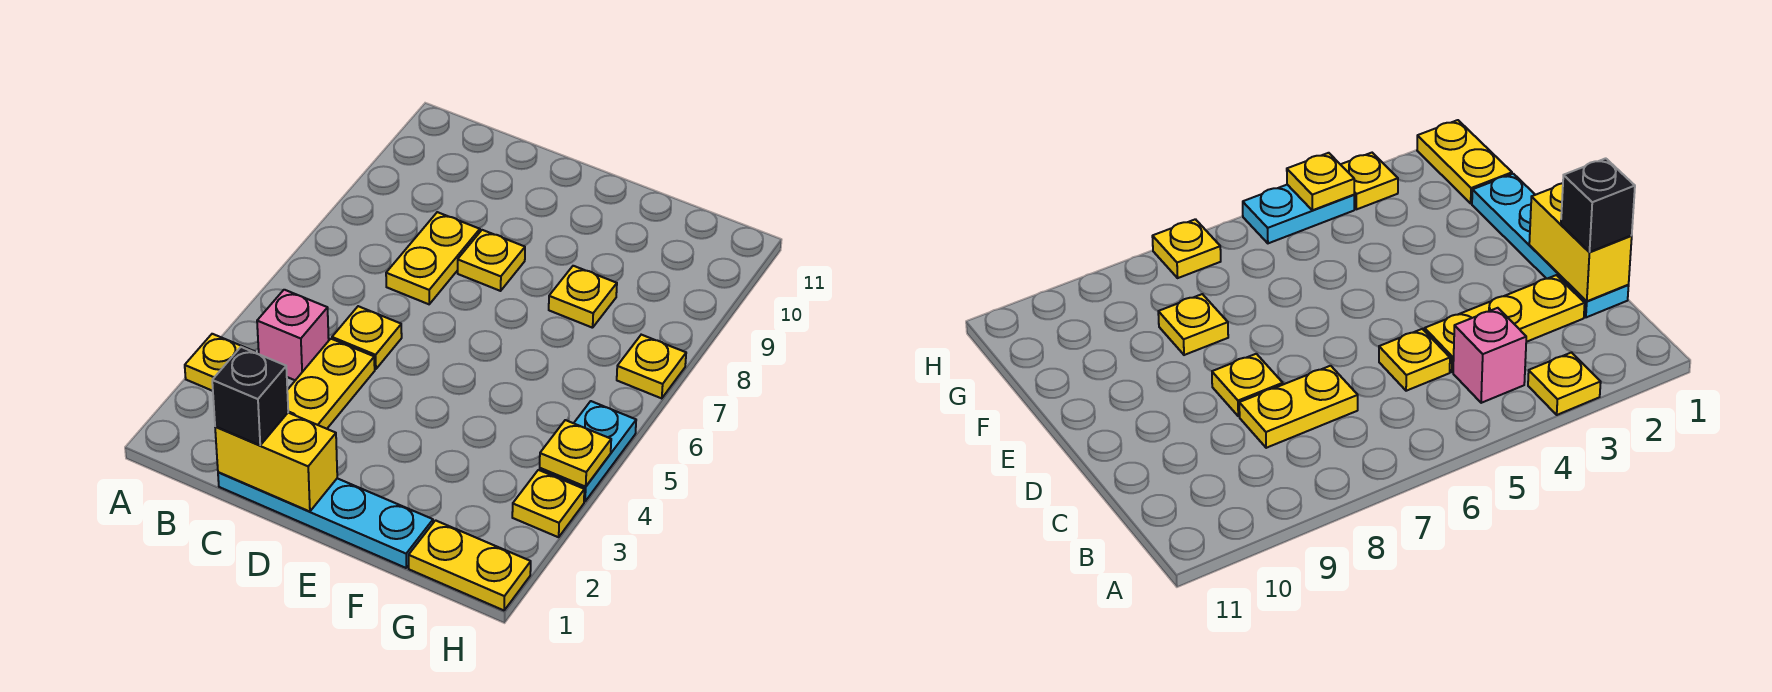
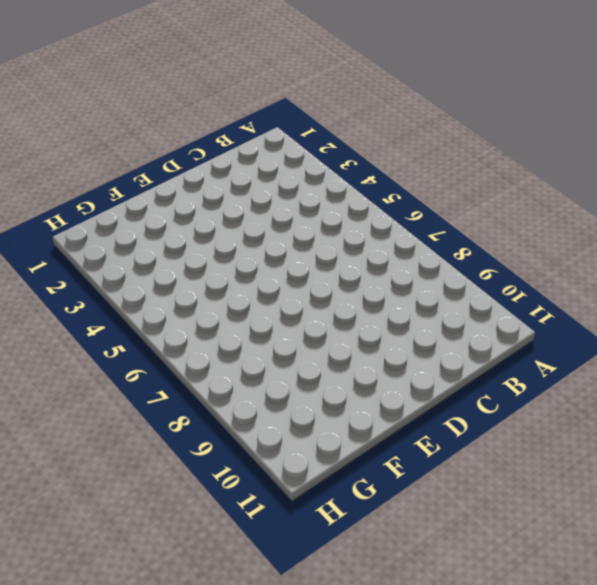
none -> yellow 1x1 plate [185,334,255,391]
none -> pink 1x1 brick [257,290,329,380]
none -> cyan 1x4 plate [218,472,433,568]

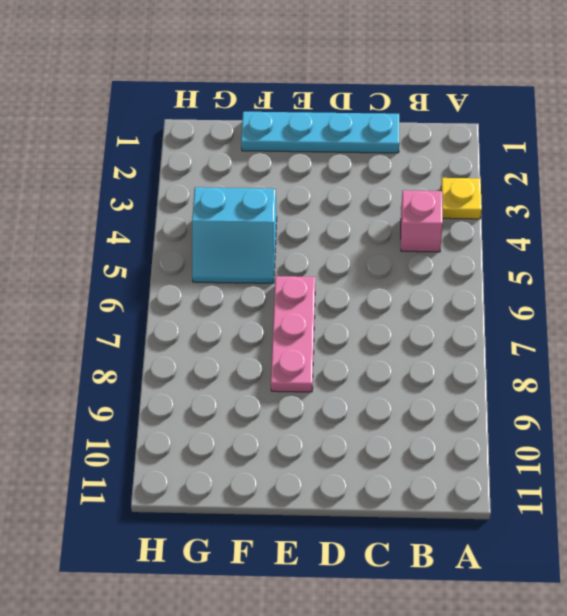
pink 1x3 plate [271,276,315,392] -> none
cyan 2x2 slope [192,187,277,283] -> none
none -> yellow 1x3 plate [287,339,375,429]
none -> yellow 1x1 plate [332,306,402,369]
none -> yellow 1x2 plate [386,212,480,304]

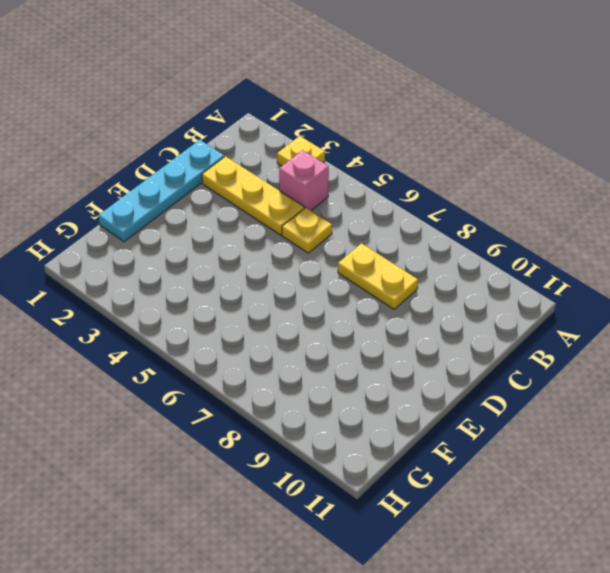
none -> yellow 1x1 plate [458,230,525,291]
none -> yellow 1x1 plate [549,266,617,328]
none -> yellow 1x2 plate [409,520,531,610]

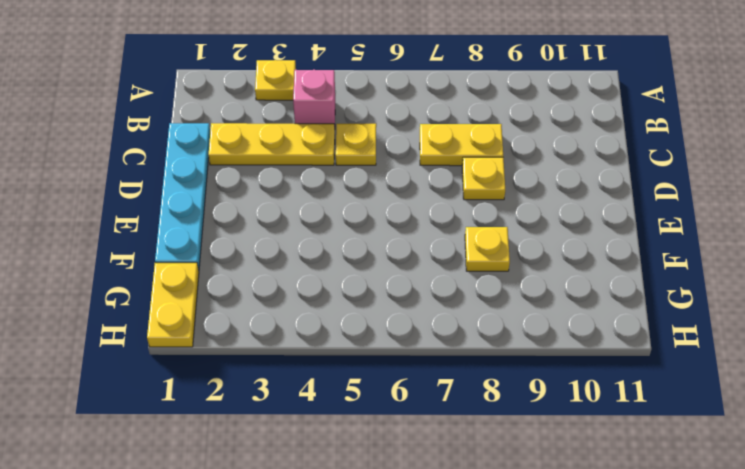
none -> yellow 1x1 plate [512,470,584,537]
none -> cyan 1x2 plate [539,401,636,502]
none -> yellow 1x1 plate [617,335,686,398]

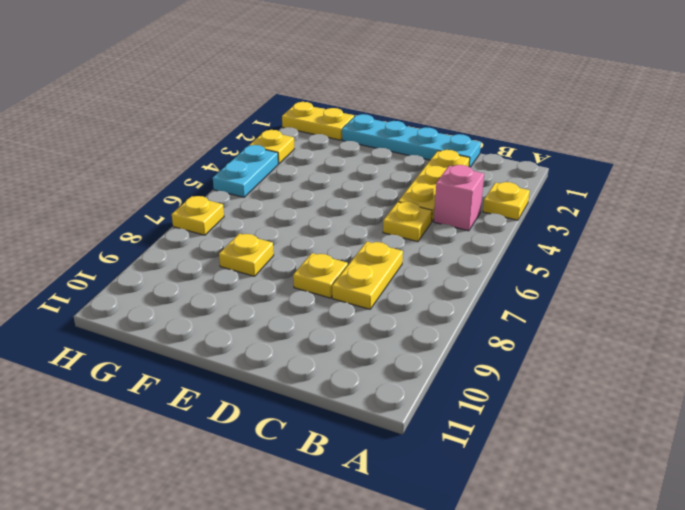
none -> yellow 1x2 brick [215,413,337,512]
none -> yellow 1x1 plate [540,420,611,487]
none -> black 1x1 brick [212,347,288,445]

